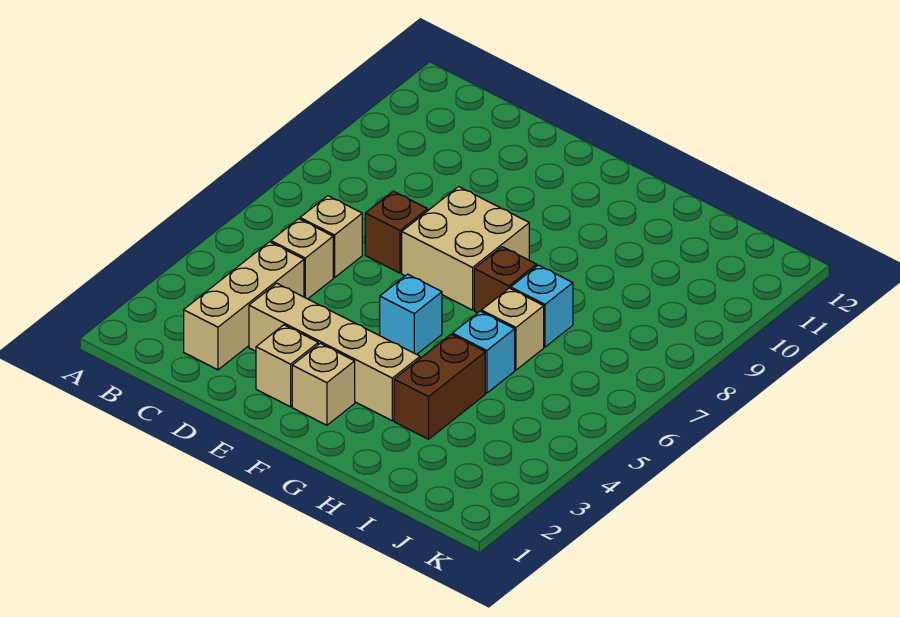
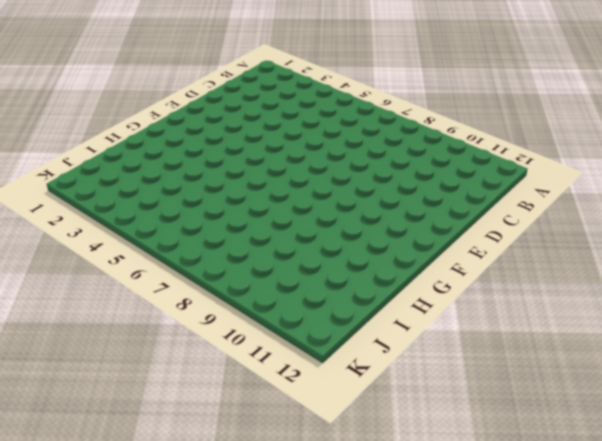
none -> tan 1x3 brick [184,242,304,370]
none -> tan 1x1 brick [271,219,333,299]
none -> tan 1x1 brick [300,196,362,278]

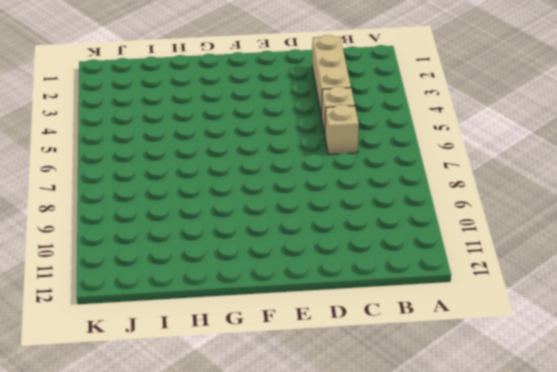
none -> tan 1x4 brick [249,283,420,421]
none -> brown 1x1 brick [365,191,428,273]
none -> tan 1x1 brick [256,325,318,407]

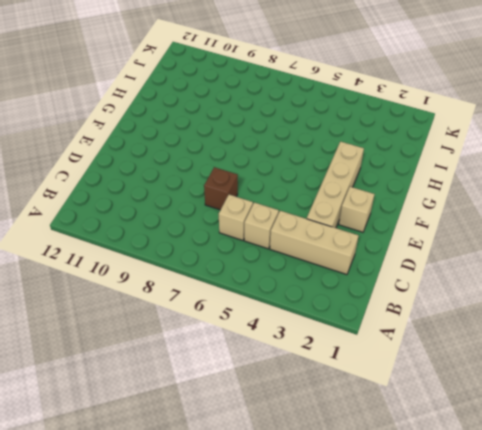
none -> tan 2x2 brick [402,187,529,310]
none -> tan 1x1 brick [292,343,355,425]
none -> cyan 1x1 brick [380,274,442,354]

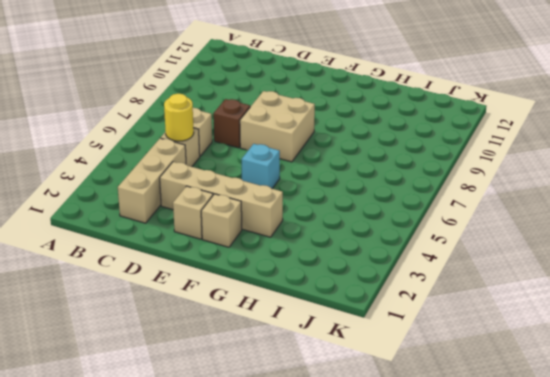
yellow 1x1 round brick [164,94,194,141] -> none
none -> brown 1x1 brick [474,247,537,313]
none -> brown 1x2 brick [394,334,485,439]
none -> cyan 1x1 brick [452,311,515,393]

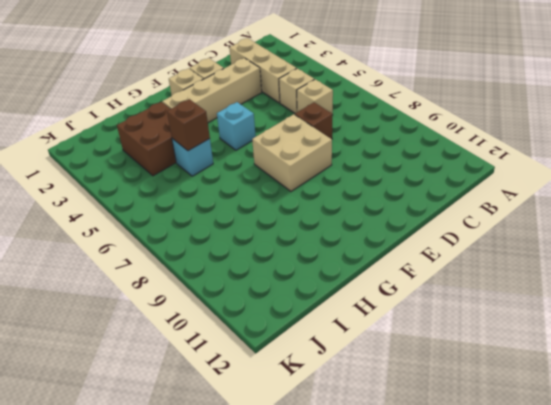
brown 2x2 brick [117,102,176,176] -> brown 1x2 brick [394,334,485,439]
brown 1x1 brick [167,99,210,151] -> brown 1x1 brick moved to [474,247,537,313]
none -> tan 1x1 brick [481,288,544,370]
none -> cyan 1x1 brick [511,265,573,347]

